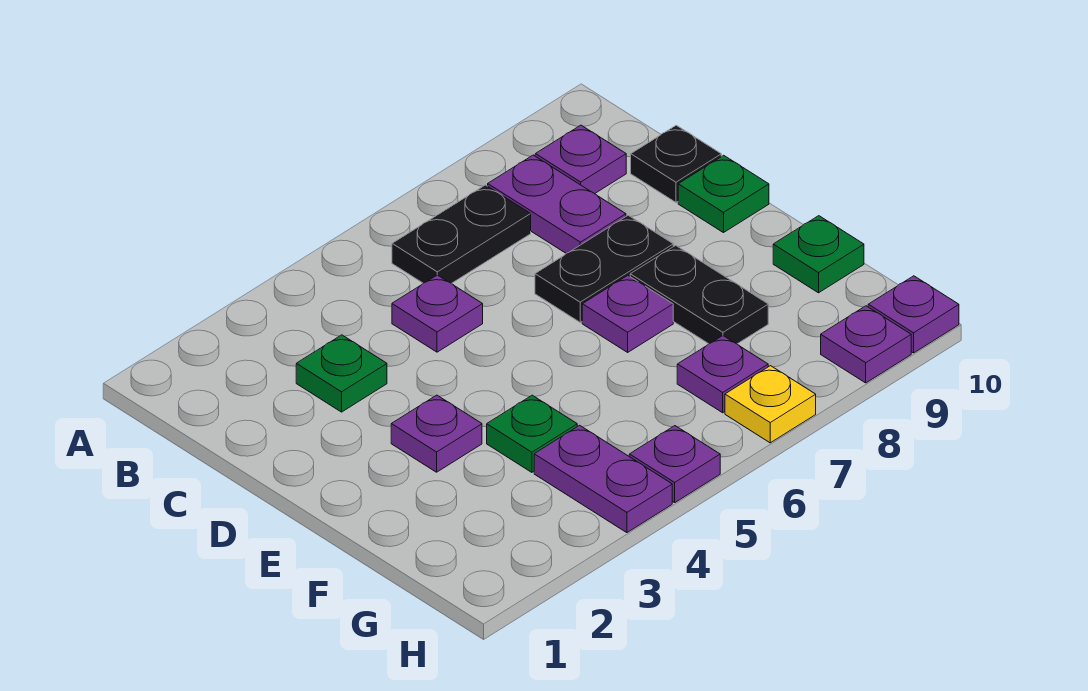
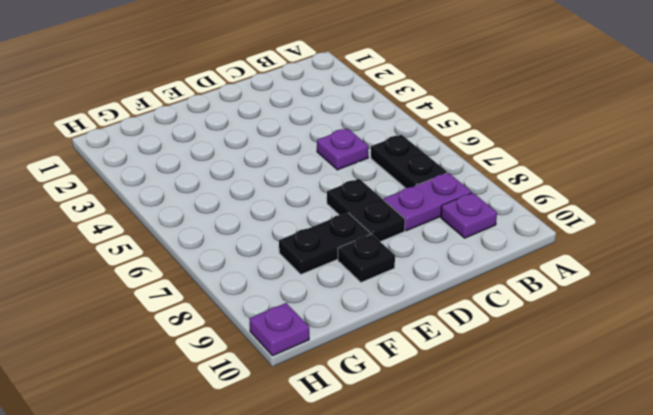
black 1x1 plate [338,234,395,282] -> black 1x1 plate moved to [631,125,721,202]
none -> green 1x1 plate [296,335,387,412]
none -> green 1x1 plate [678,155,769,233]
none -> purple 1x1 plate [391,395,482,472]

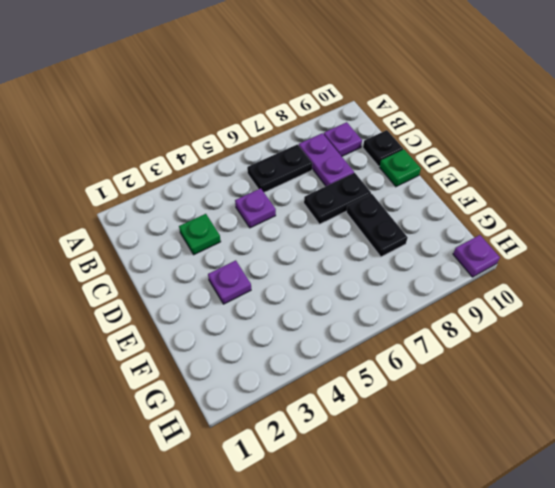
none -> purple 1x1 plate [582,276,673,352]
none -> green 1x1 plate [487,395,577,472]
none -> green 1x1 plate [773,216,864,293]

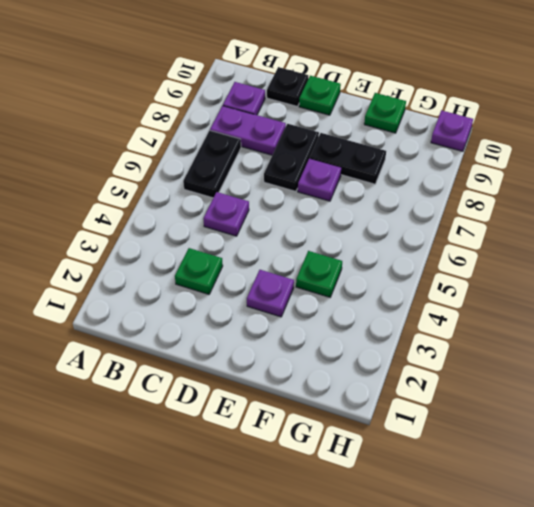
none -> purple 1x2 plate [534,425,672,533]
none -> purple 1x1 plate [677,336,768,413]
none -> purple 1x1 plate [629,426,720,503]

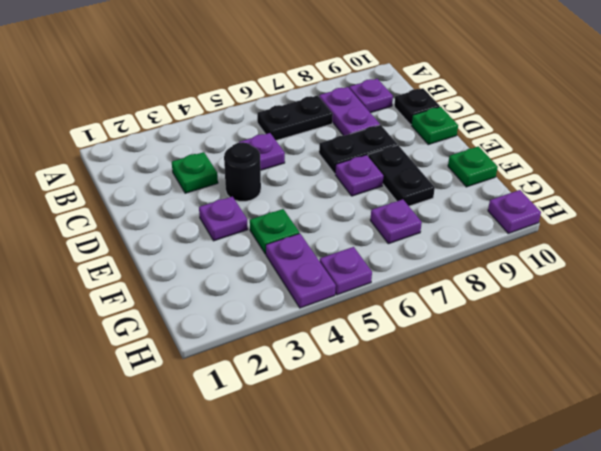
black 1x1 round brick [224,142,261,201] -> none
none -> yellow 1x1 plate [725,366,816,443]
none -> purple 1x1 plate [821,306,911,383]

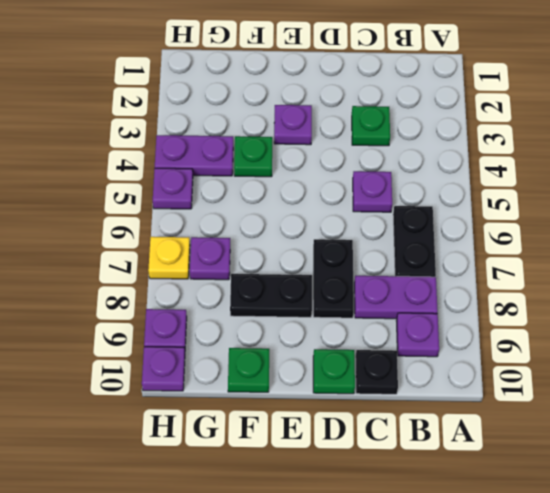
none -> purple 1x1 plate [582,276,673,352]

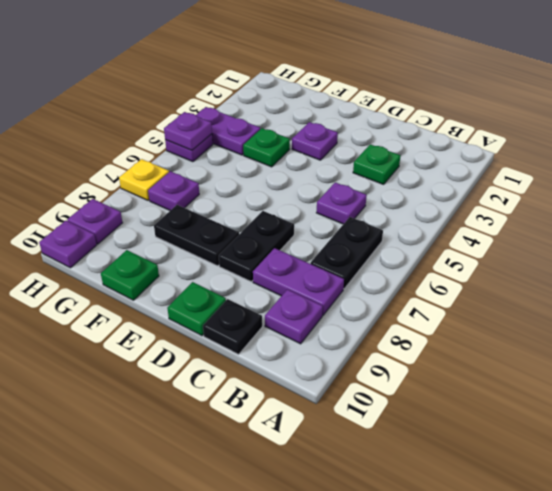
purple 1x1 plate [164,112,212,150] -> purple 1x1 plate moved to [582,276,673,352]

